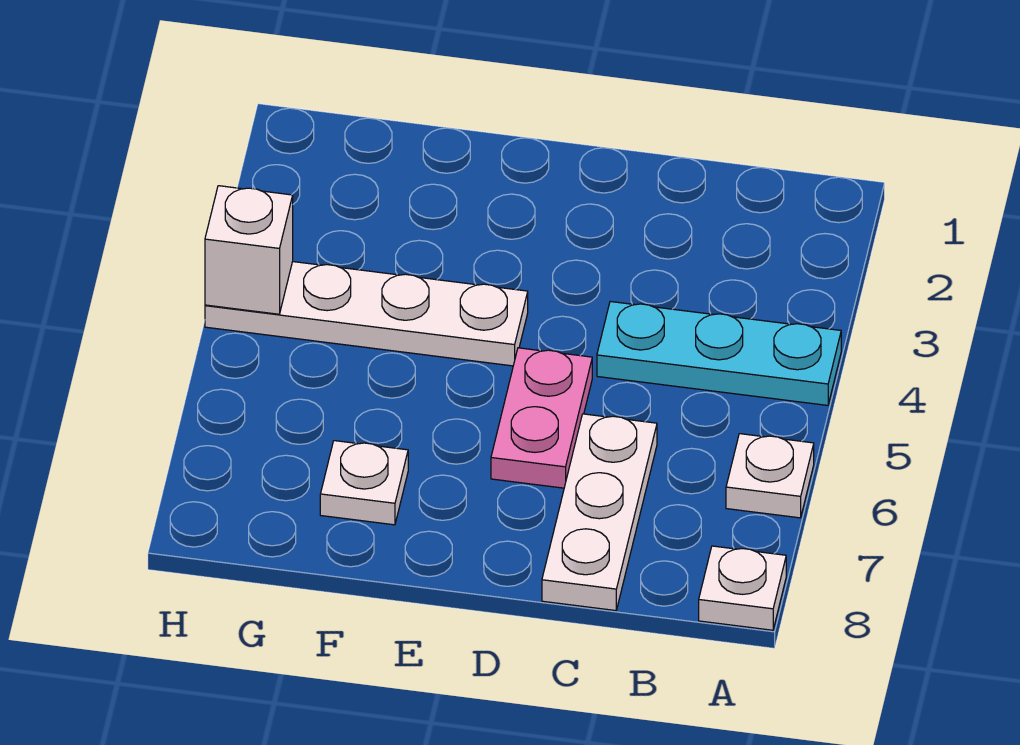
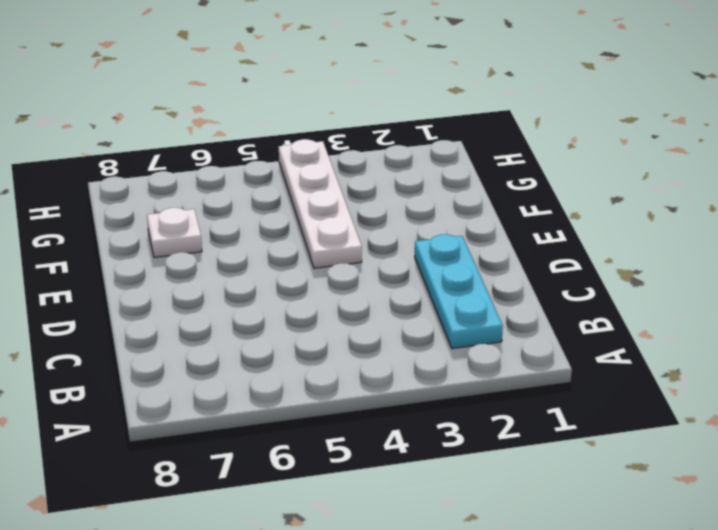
cyan 1x3 plate [415,234,503,349] -> cyan 1x3 plate moved to [597,302,841,405]
none -> white 1x1 plate [726,434,814,518]
none -> white 1x1 plate [699,546,786,630]

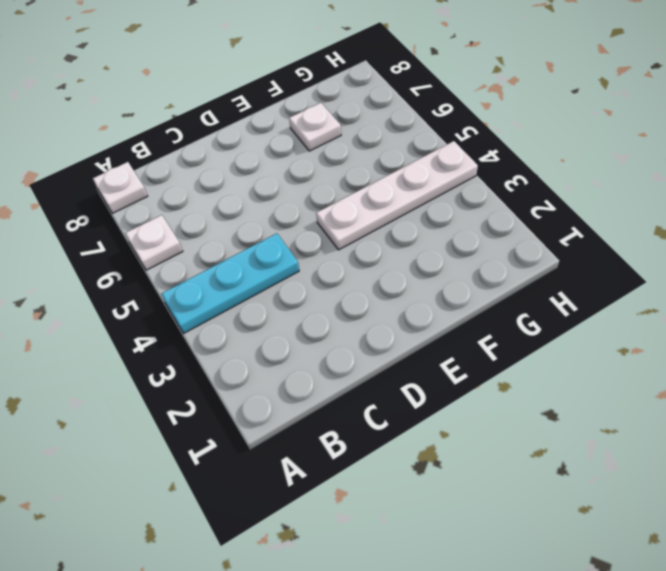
none -> white 1x3 plate [542,414,657,611]
none -> pink 1x2 plate [491,348,592,488]

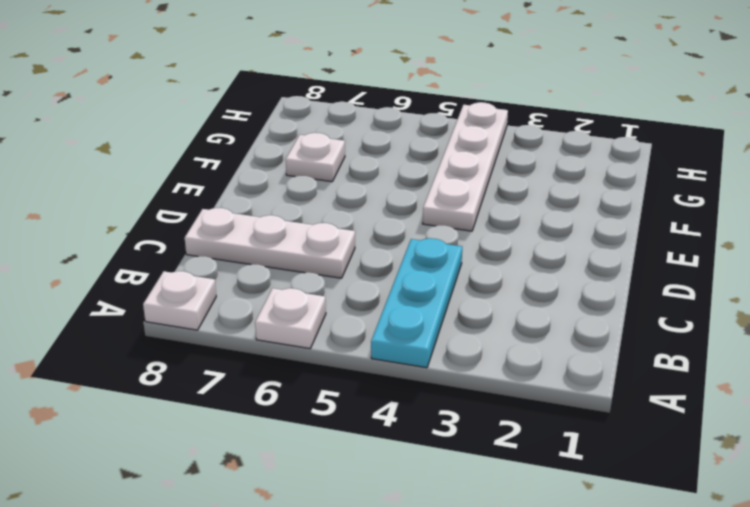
none -> pink 1x2 plate [491,348,592,488]
none -> white 1x1 brick [205,186,293,314]

